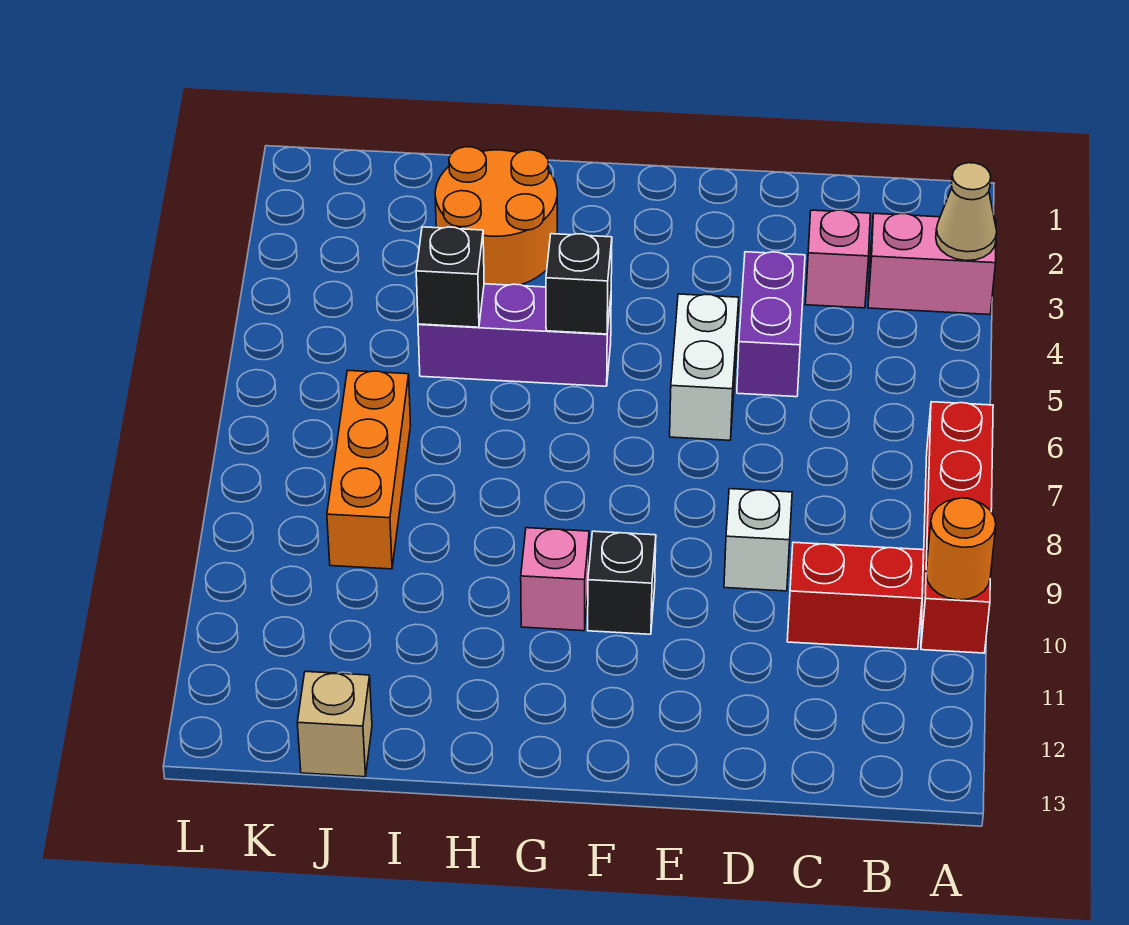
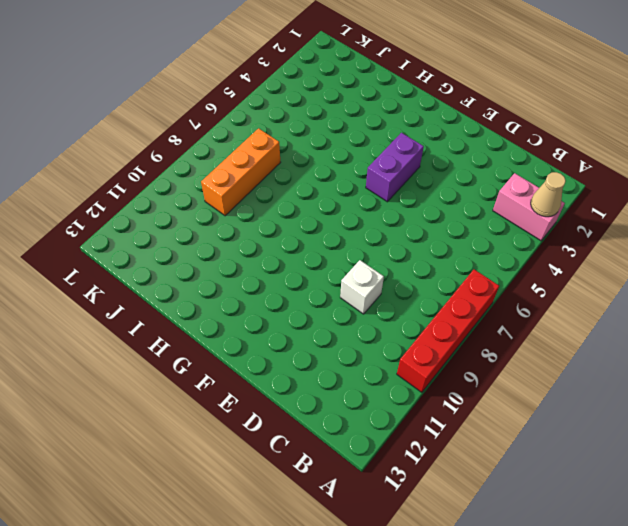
purple 1x2 brick [366,133,424,202] -> purple 1x2 brick moved to [737,252,805,397]
none -> red 1x2 brick [787,542,924,649]
none -> pink 1x1 brick [805,210,870,308]
none -> white 1x2 brick [670,294,739,440]

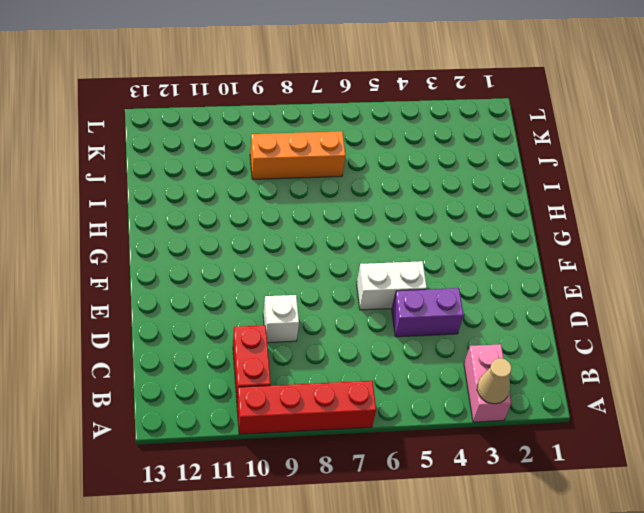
none -> pink 1x1 brick [805,210,870,308]
none -> black 1x1 brick [588,531,656,634]
none -> purple 1x3 brick [418,284,611,386]

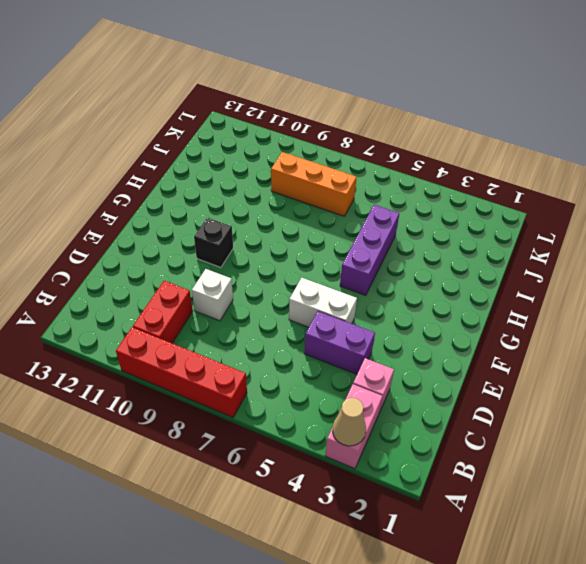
none -> pink 1x1 brick [521,528,589,631]
none -> orange 2x2 round brick [435,147,557,285]
none -> tan 1x1 brick [297,671,372,777]

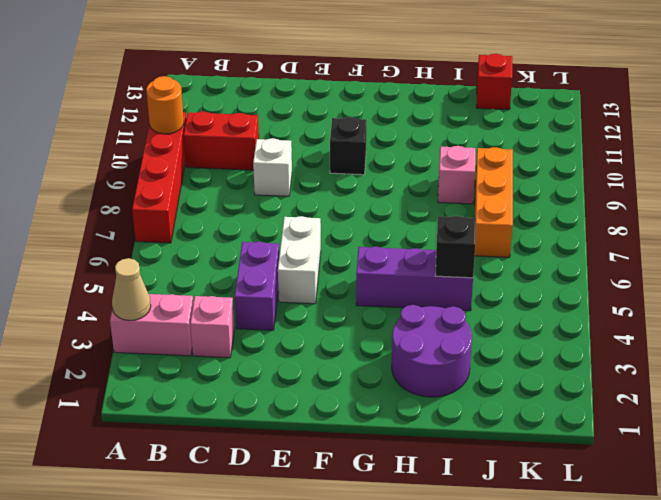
purple 2x2 round brick [392,305,472,397] -> orange 2x2 round brick [435,147,557,285]
pink 1x1 brick [438,146,475,204] -> pink 1x1 brick moved to [521,528,589,631]
red 1x1 brick [476,54,512,110] -> tan 1x1 brick [297,671,372,777]
none -> black 1x1 brick [546,234,612,334]

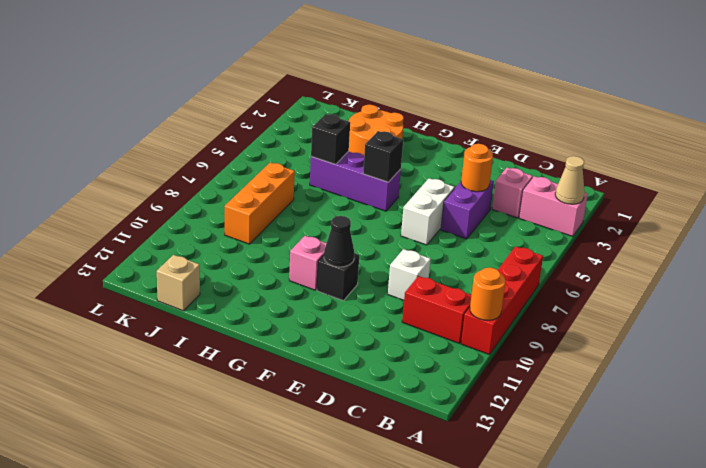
orange 1x1 round brick [461,144,493,192] -> none
black 1x1 cone [324,216,354,267] -> none

